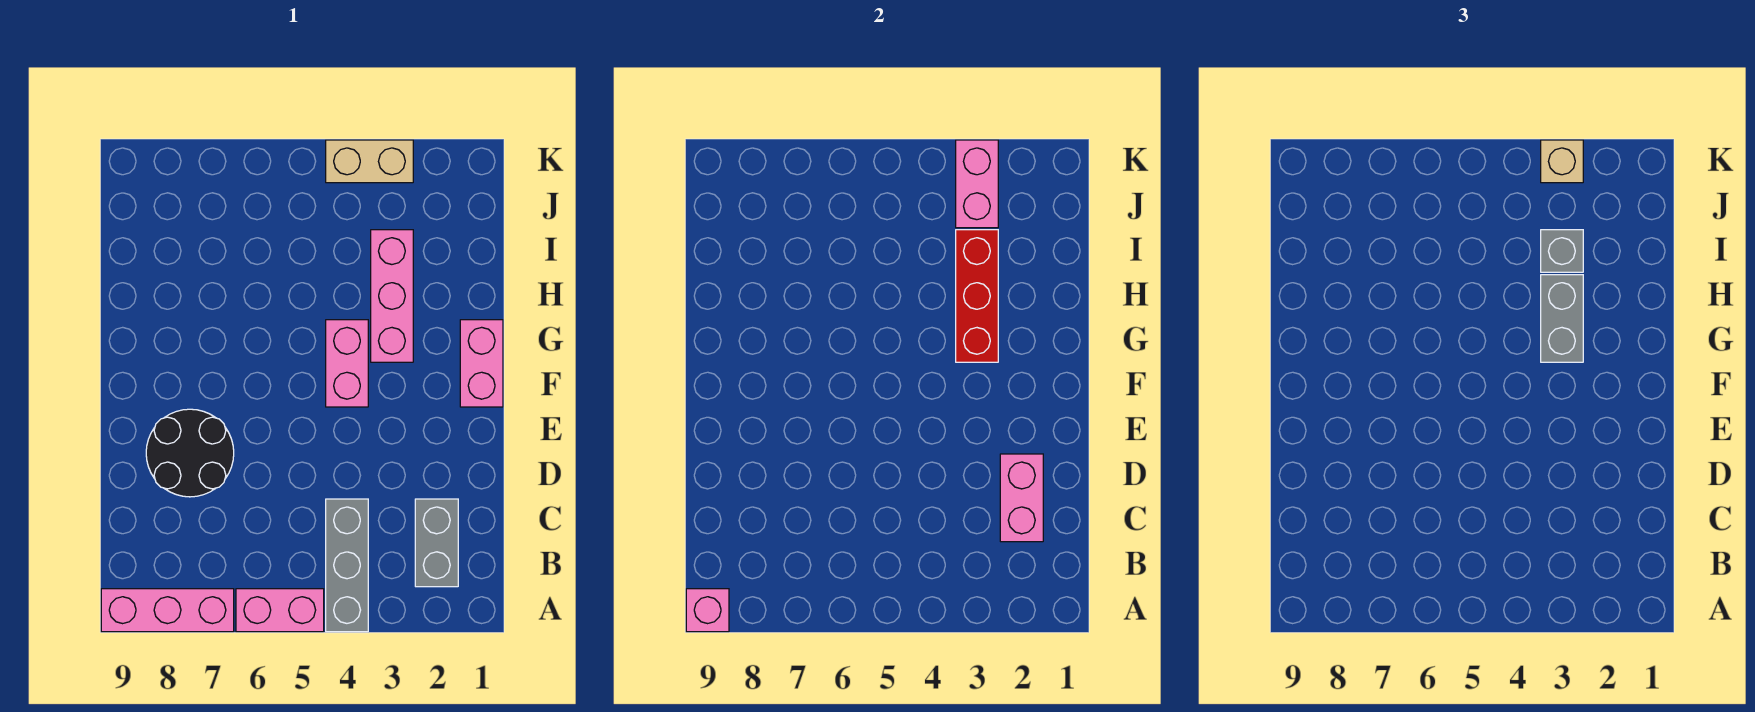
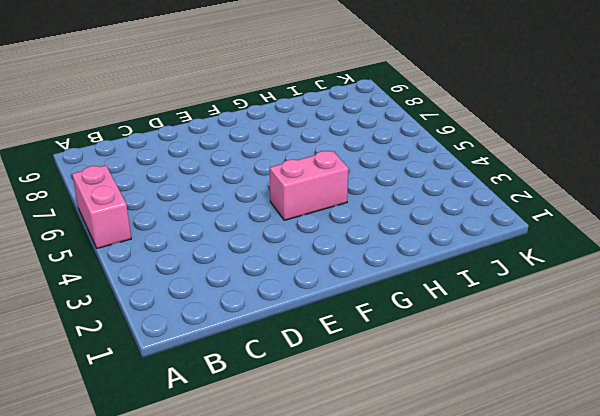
none -> grey 1x3 brick [326,499,368,632]
none -> pink 1x3 brick [101,589,234,632]
none -> grey 1x2 brick [415,499,458,587]

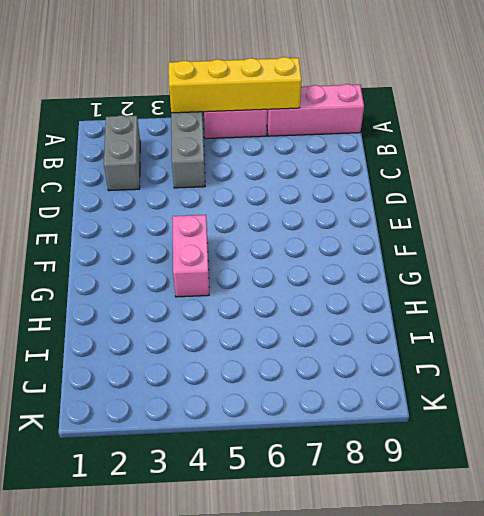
yellow 1x4 brick [169,57,302,113] -> none
none -> black 2x2 round brick [146,409,234,497]
none -> pink 1x2 brick [460,320,503,407]
none -> pink 1x3 brick [371,230,413,362]

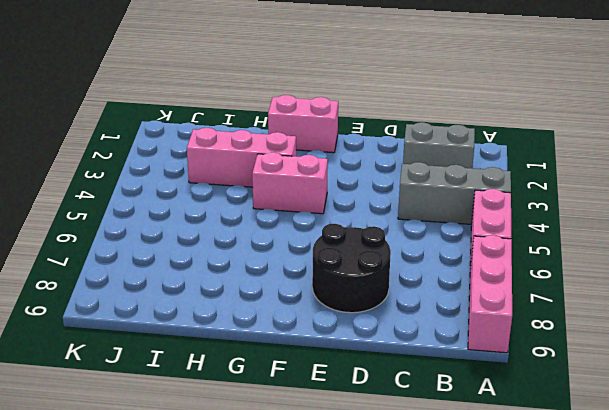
none -> tan 1x2 brick [326,140,413,183]
none -> pink 1x1 brick [686,589,729,632]
none -> pink 1x2 brick [1000,454,1043,542]

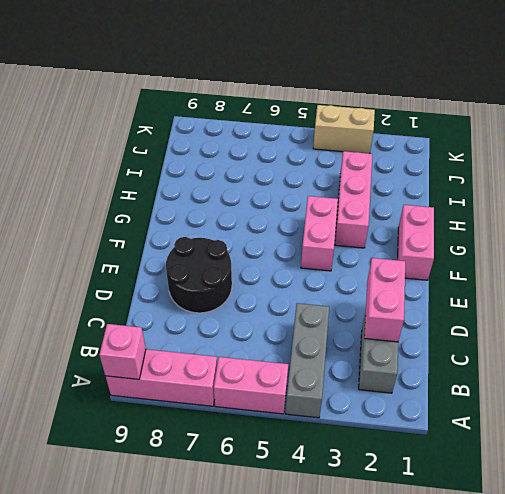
none -> red 1x3 brick [956,230,998,362]
none -> pink 1x2 brick [956,140,998,228]
none -> grey 1x2 brick [1541,275,1583,362]

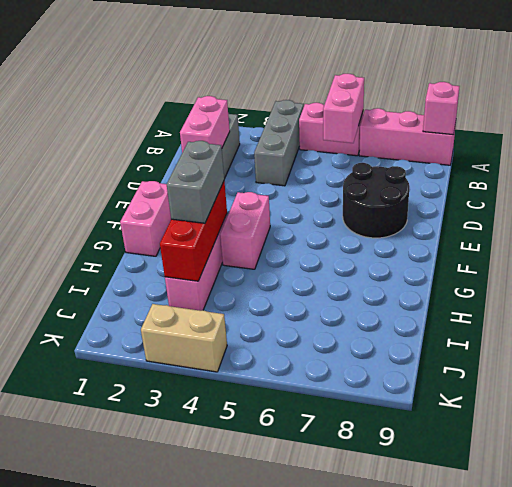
pink 1x2 brick [323,74,364,143] -> pink 1x2 brick moved to [956,140,998,228]
none -> grey 1x1 brick [1541,230,1583,272]
none -> tan 1x1 brick [1541,140,1583,183]

